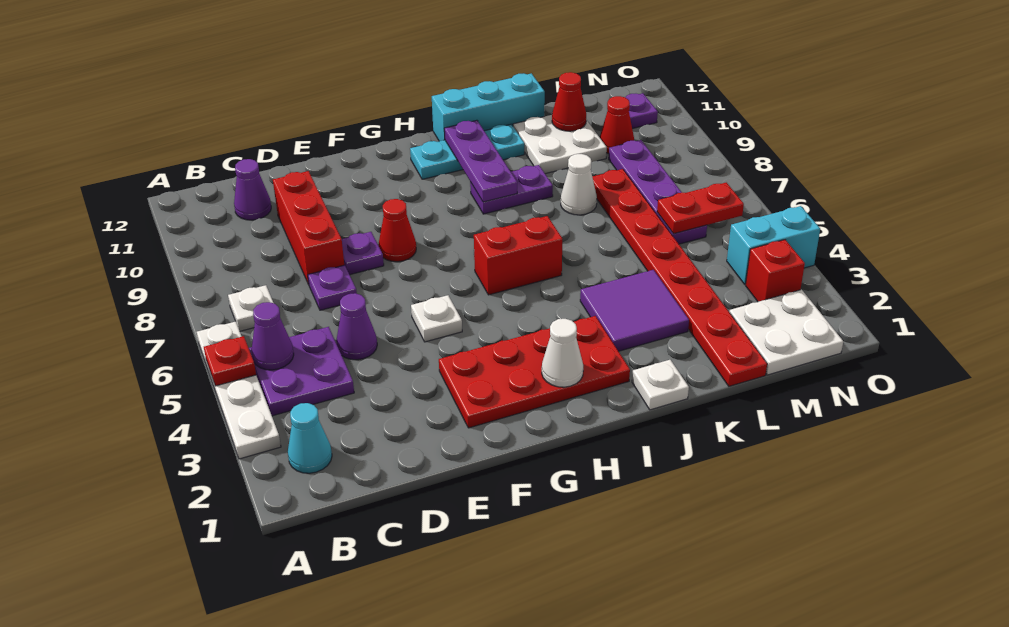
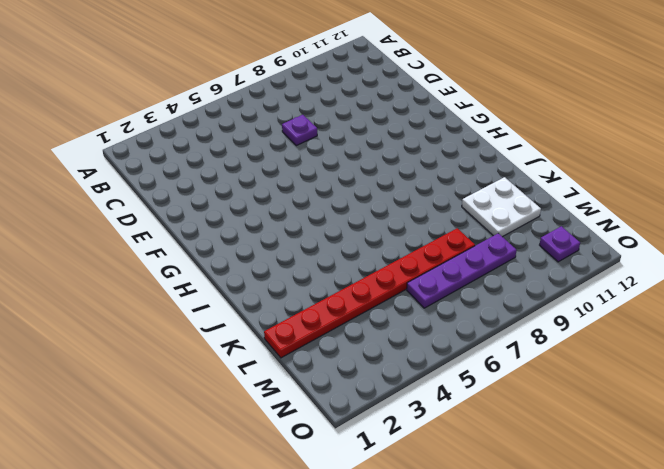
none -> white 1x4 plate [197,322,281,459]
none -> cyan 1x1 cone [288,403,332,473]
none -> purple 2x2 plate [249,327,354,416]
none -> white 1x1 plate [228,285,273,331]

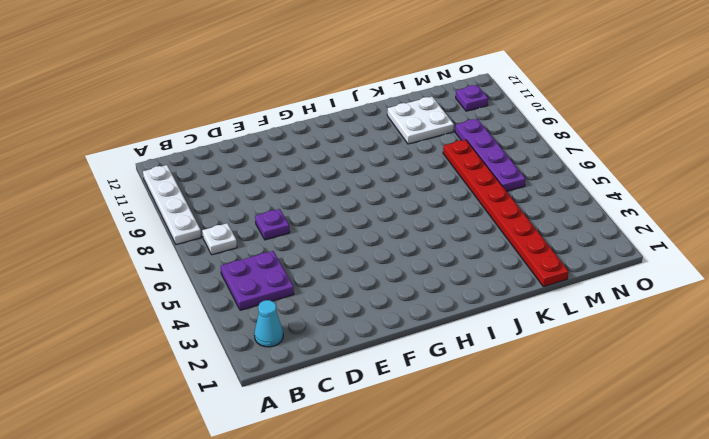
white 1x4 plate [143,165,201,245] -> white 1x4 plate moved to [197,322,281,459]
none -> purple 1x1 cone [234,159,271,220]
none -> purple 1x1 cone [336,293,377,360]
none -> red 1x3 brick [273,171,344,284]
none -> purple 1x1 plate [342,232,384,275]

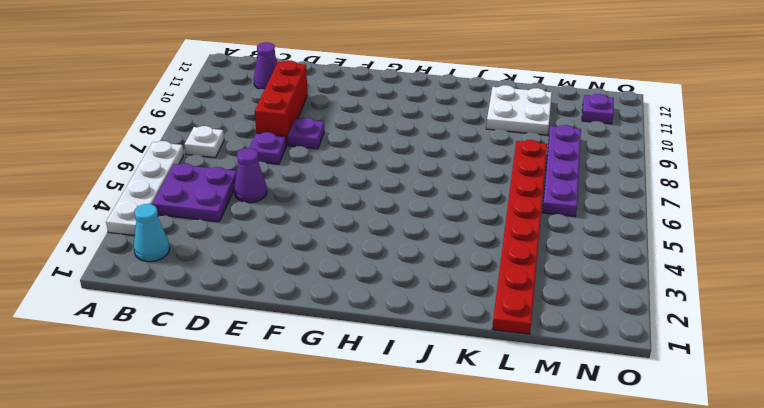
none -> red 2x4 plate [439,316,630,428]
none -> white 1x1 plate [411,295,462,342]
none -> red 1x1 cone [378,199,416,262]
none -> red 1x2 brick [474,216,562,295]

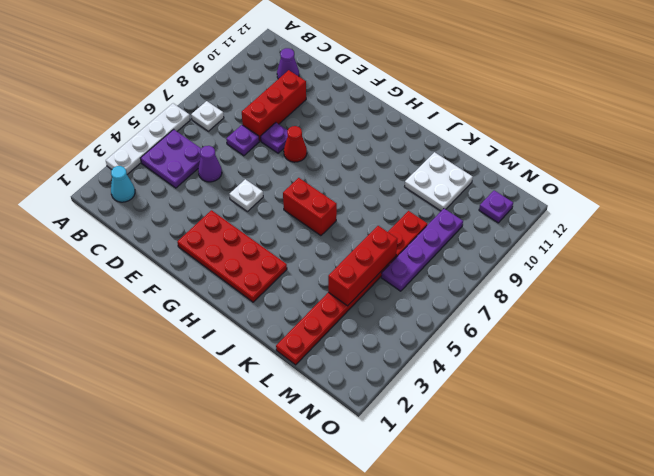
red 1x3 brick [328,226,397,306] -> none
none -> cyan 1x3 plate [410,124,524,179]
none -> purple 1x2 plate [470,165,553,214]
none -> cyan 1x3 brick [432,73,545,141]
none -> white 1x1 plate [632,360,689,410]

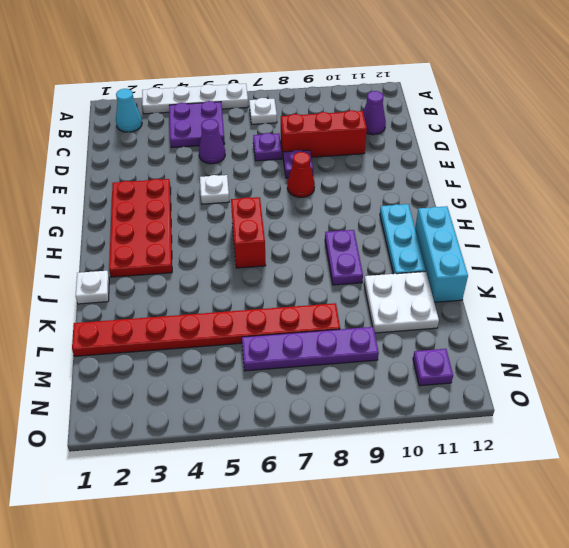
none -> purple 2x2 tile [580,270,689,351]
none -> white 1x1 cone [561,154,597,215]
none -> white 2x2 plate [729,290,843,375]
none -> red 1x1 cone [600,96,634,154]

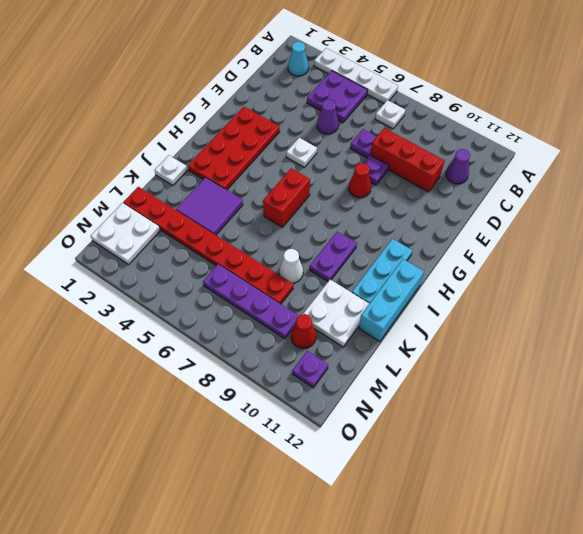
none -> red 1x1 brick [746,240,805,302]
none -> cyan 1x2 brick [727,206,820,284]
none -> red 1x1 plate [204,336,256,386]
none -> purple 1x1 cone [252,302,294,370]

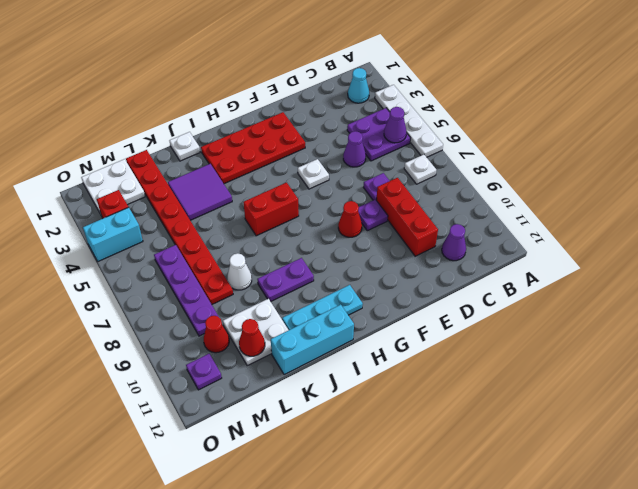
none -> red 1x1 plate [204,336,256,386]
none -> white 1x1 cone [542,319,583,387]
none -> purple 1x3 plate [444,120,517,202]
none -> red 1x2 plate [657,183,744,234]

